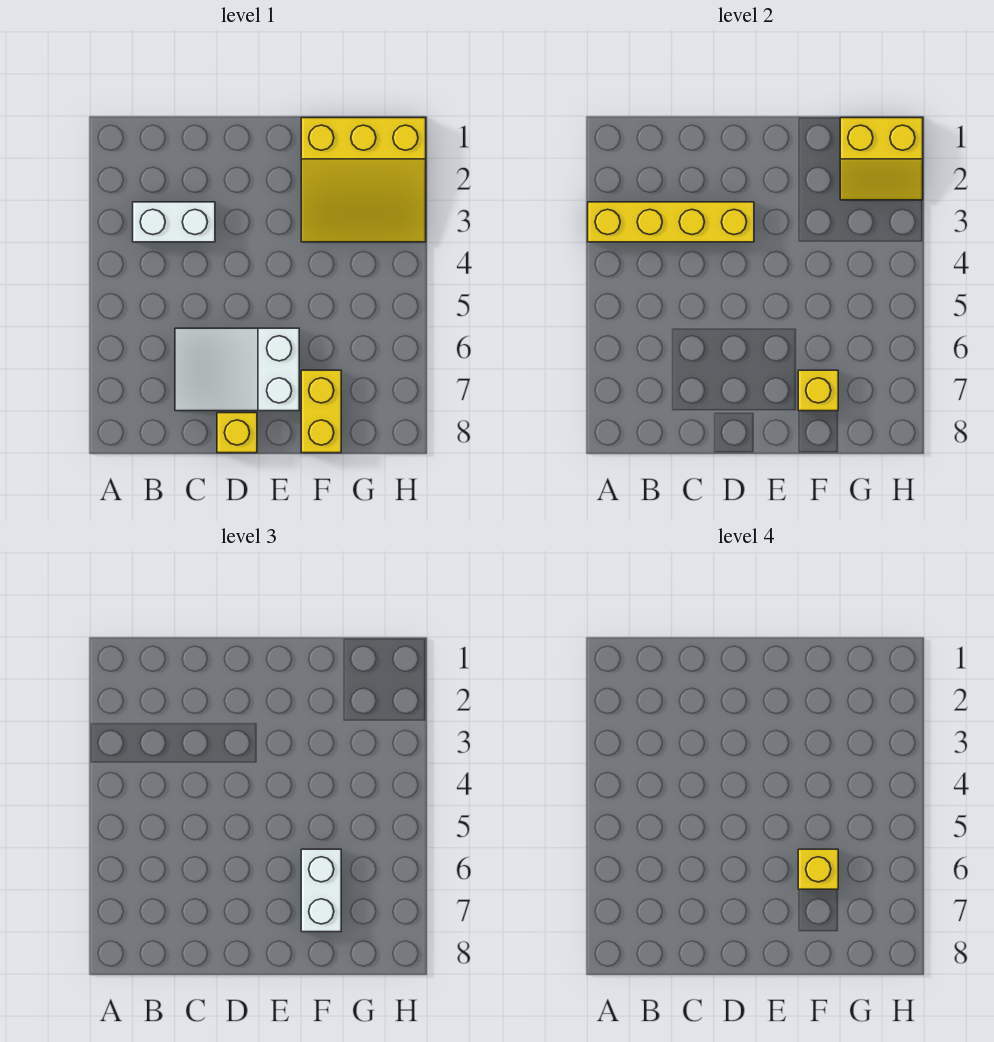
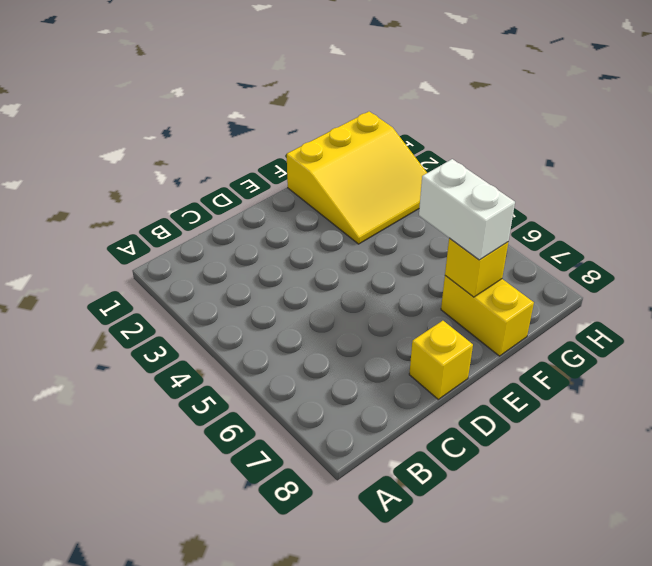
none -> white 1x2 brick [133,202,215,242]
none -> white 2x3 slope [175,328,299,411]

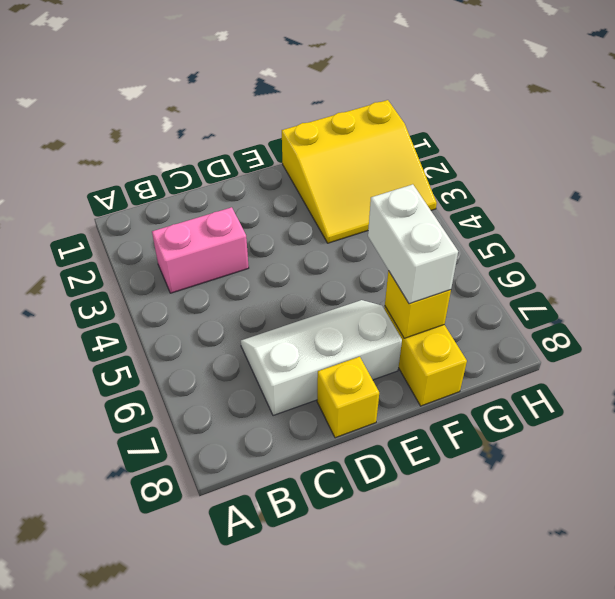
pink 1x2 brick [152,207,249,293] -> white 1x2 brick [133,202,215,242]
white 2x3 slope [241,300,402,416] -> white 2x3 slope turned to [175,328,299,411]
none -> yellow 1x4 brick [588,202,754,242]
none -> yellow 2x2 slope [840,118,923,200]

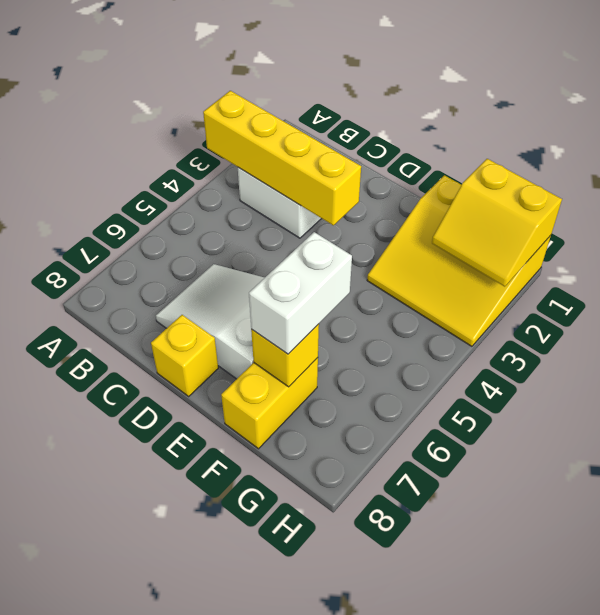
none -> yellow 1x1 brick [798,849,838,889]

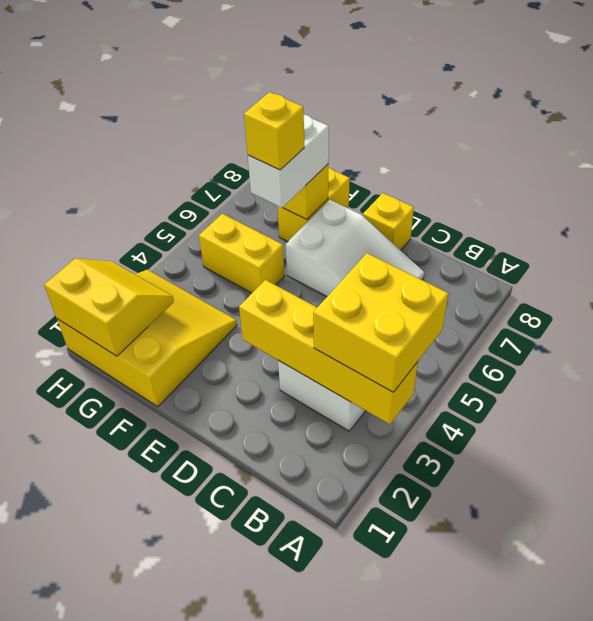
yellow 2x2 brick [313,253,448,392] -> none
yellow 1x2 brick [199,214,285,293] -> none

